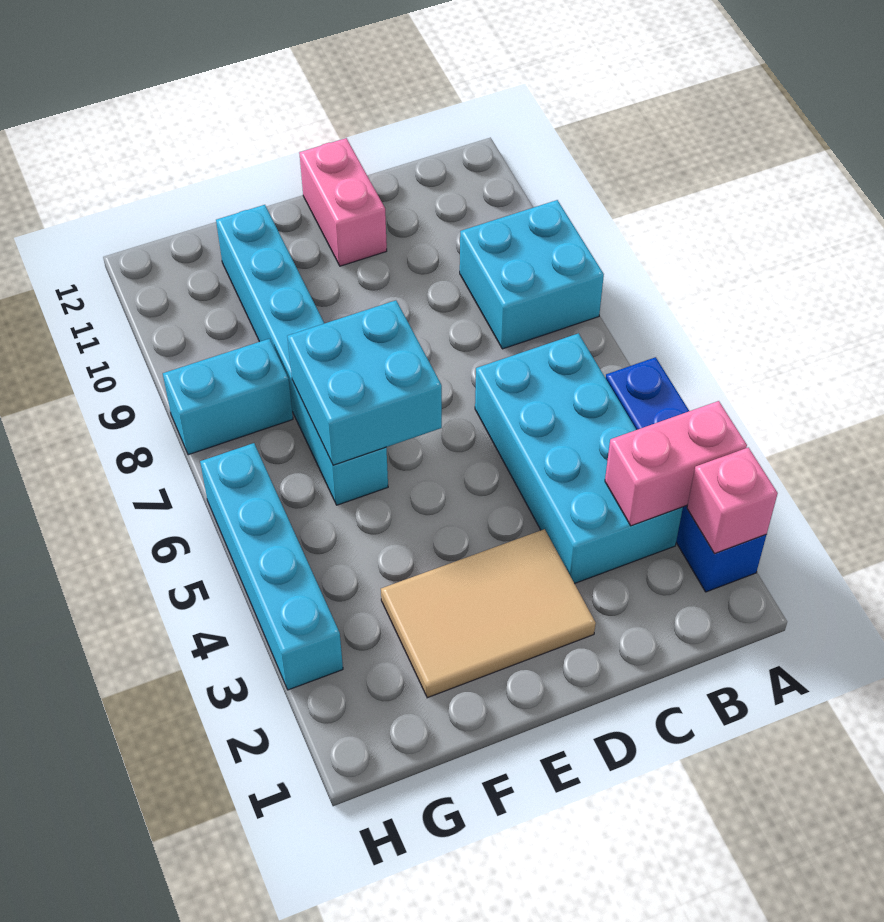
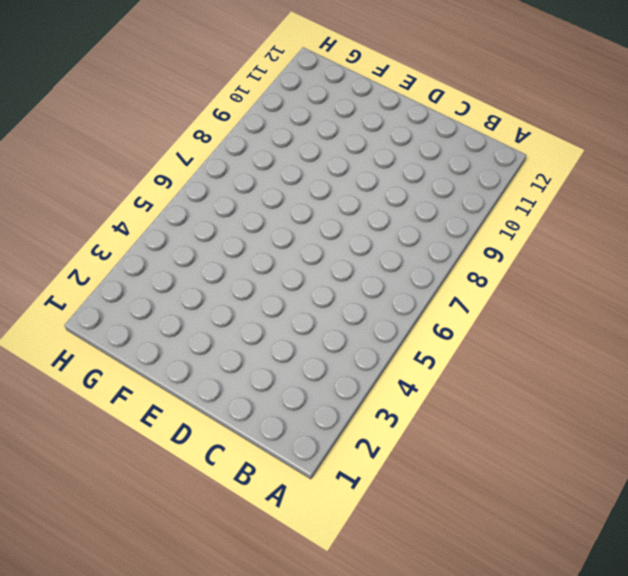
none -> blue 1x4 brick [606,357,766,592]
none -> cyan 2x2 brick [460,200,604,349]

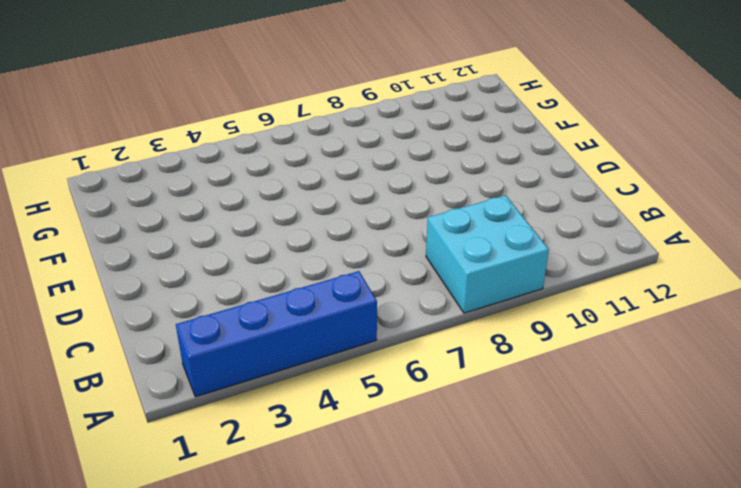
none -> cyan 2x4 brick [475,333,683,583]
none -> tan 2x3 tile [381,529,596,698]

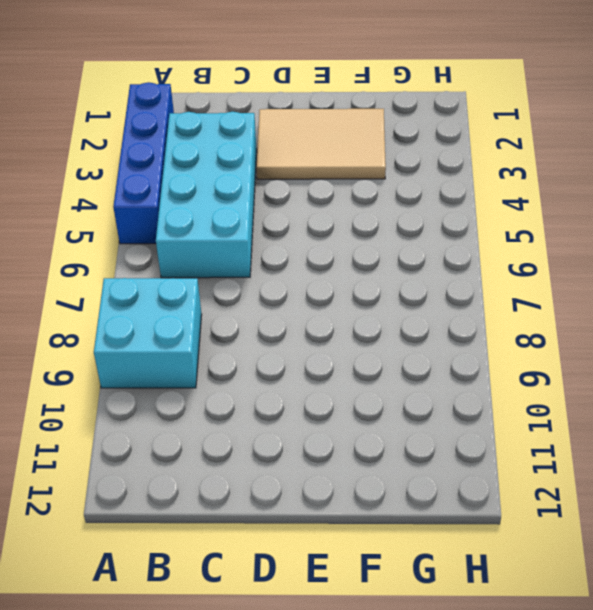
none -> pink 1x2 brick [299,138,387,266]
none -> cyan 1x6 brick [216,205,388,505]

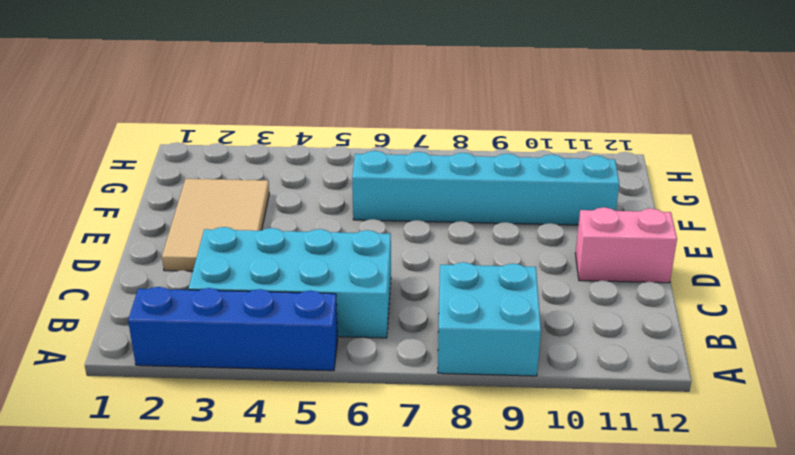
none -> cyan 1x2 brick [163,339,293,455]
none -> cyan 1x4 brick [200,443,343,690]

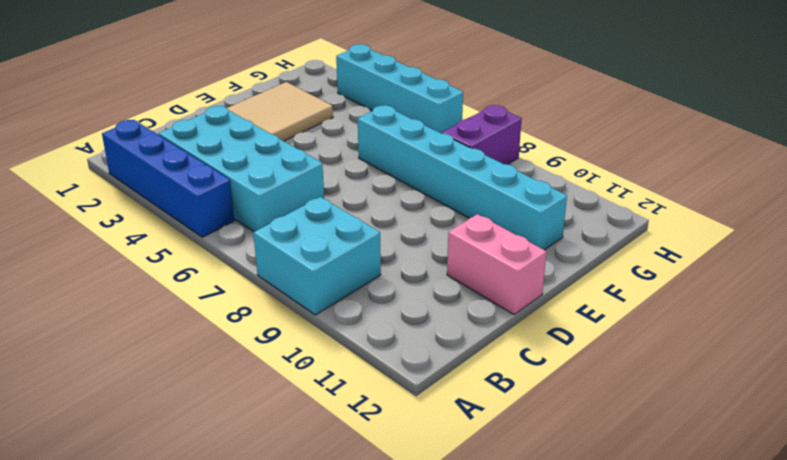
purple 1x2 brick [442,105,522,164] -> cyan 1x2 brick [163,339,293,455]
none -> pink 1x1 brick [687,447,778,553]
none -> pink 1x2 brick [605,401,747,526]

